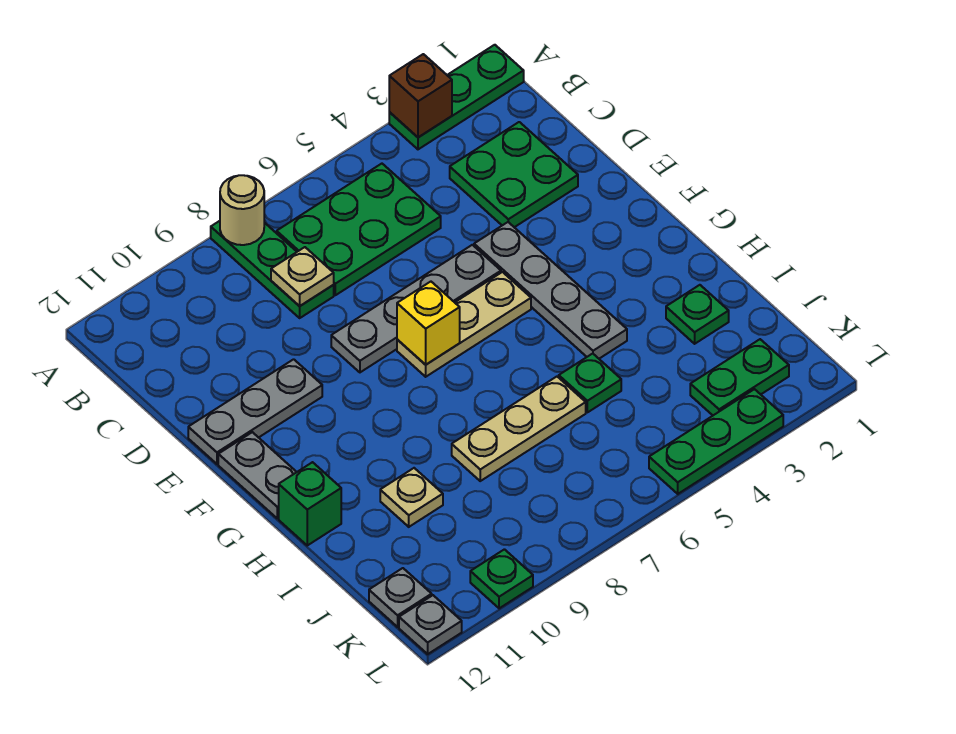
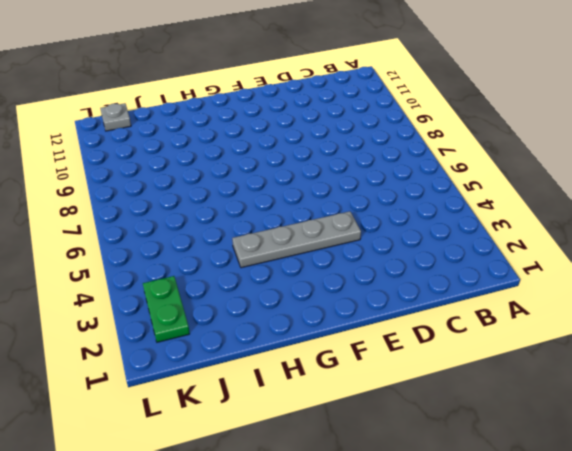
none -> green 1x3 plate [389,45,524,149]
none -> green 1x3 plate [211,221,334,318]
none -> green 2x3 plate [277,164,441,295]

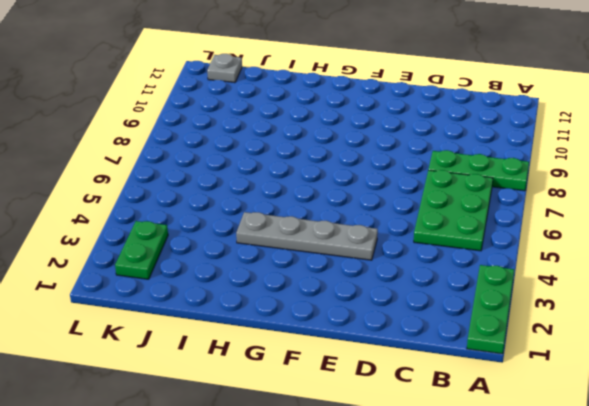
none -> green 2x2 plate [450,122,578,227]
none -> grey 1x4 plate [331,245,501,372]
none -> grey 1x3 plate [188,359,322,464]

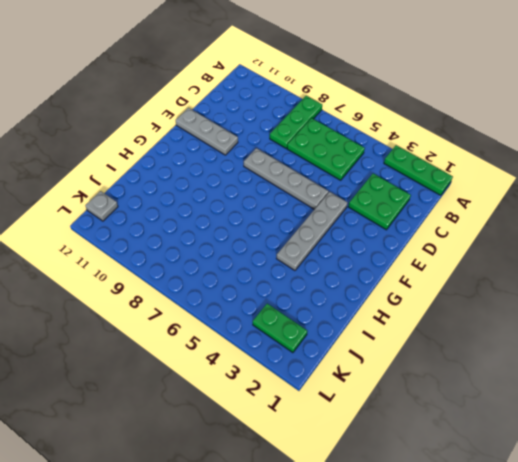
none -> tan 1x3 plate [397,272,531,377]
none -> grey 1x2 plate [218,432,296,518]
none -> green 1x1 brick [279,462,341,545]

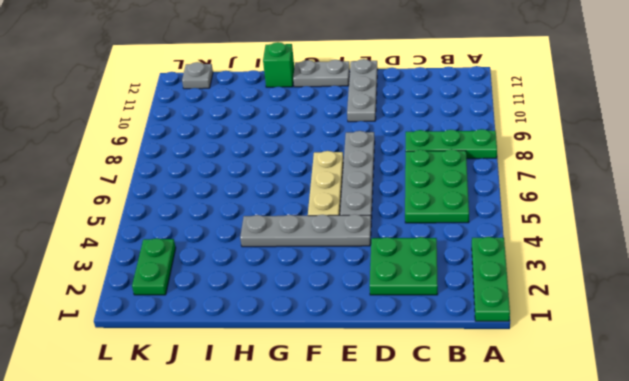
none -> green 1x1 plate [666,285,729,344]
none -> green 1x1 plate [559,354,621,412]
none -> tan 1x3 plate [452,377,586,481]

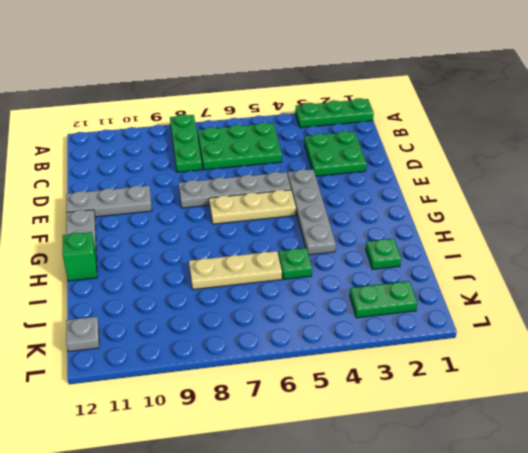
none -> tan 1x1 plate [380,468,443,527]
none -> green 1x3 plate [649,389,783,494]
none -> green 1x1 plate [470,549,533,608]

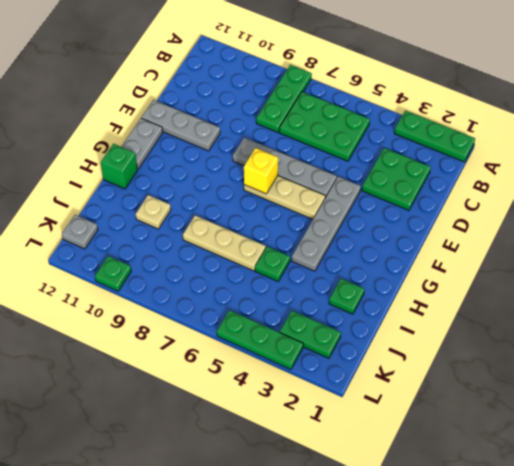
none -> grey 1x1 plate [399,595,462,654]
none -> brown 1x1 brick [389,54,452,137]
none -> tan 1x1 round brick [220,175,264,245]

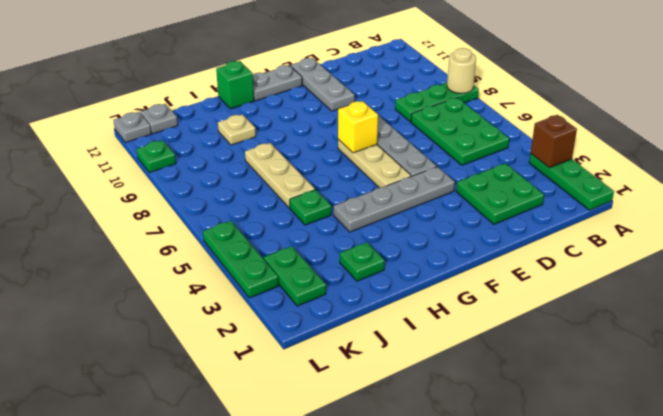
none -> tan 1x1 plate [271,247,334,306]

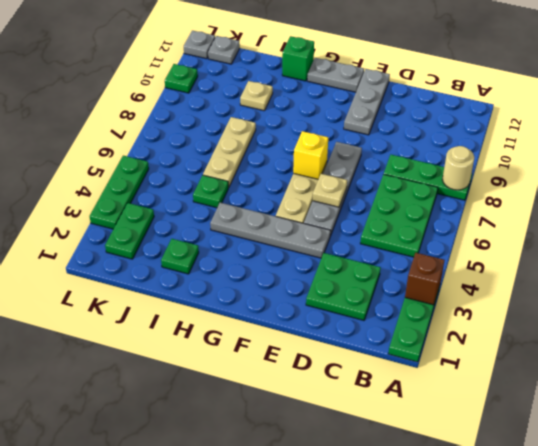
tan 1x1 plate [313,174,347,207] -> tan 1x1 plate moved to [271,247,334,306]

